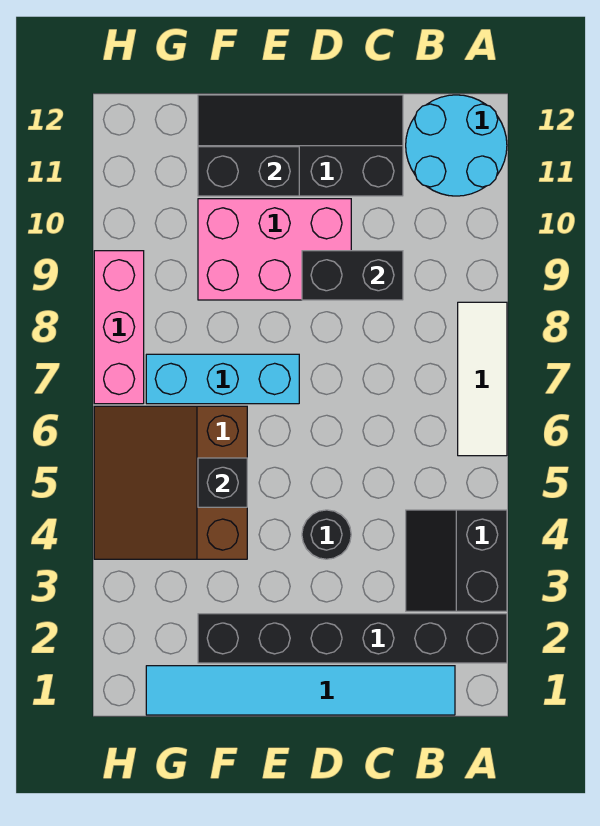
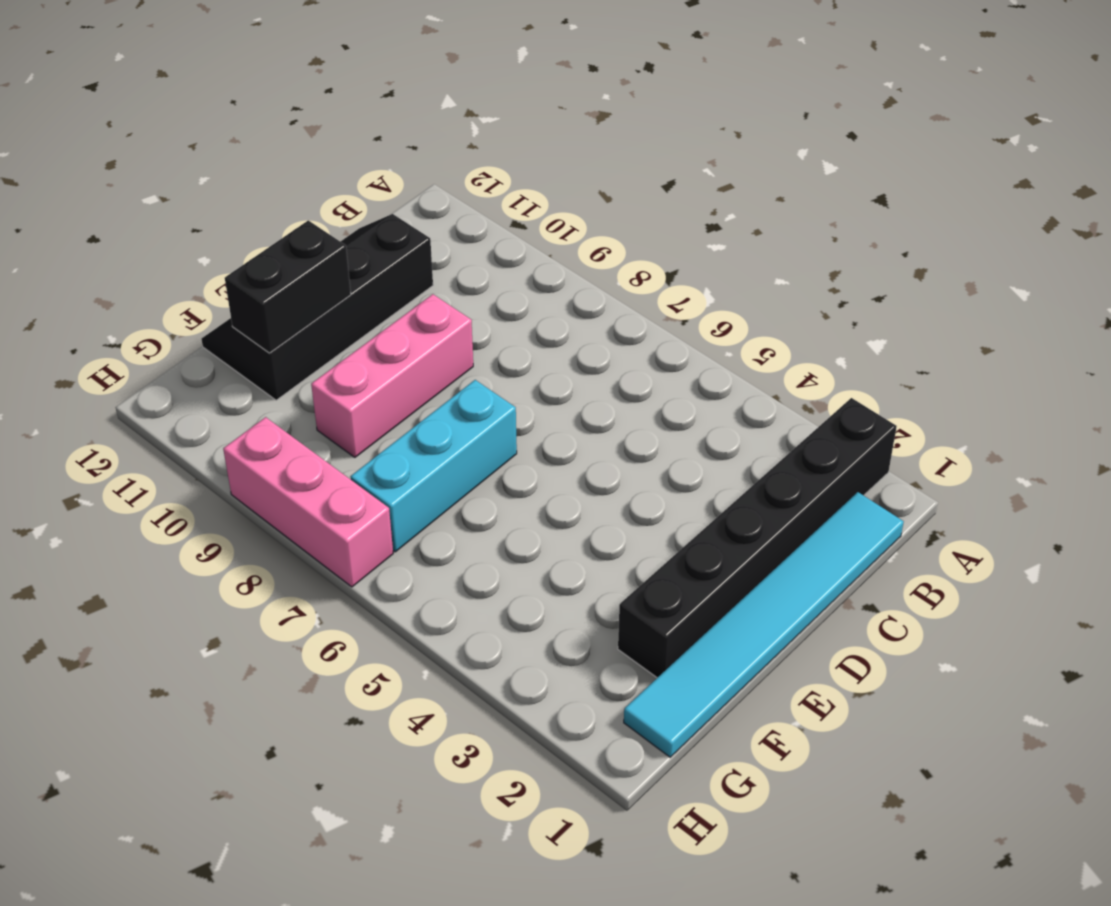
pink 1x3 brick [311,294,473,457] -> pink 2x3 brick [198,199,351,300]
none -> black 2x2 slope [406,510,507,611]
none -> white 1x3 tile [458,302,507,456]
none -> cyan 2x2 round brick [406,95,507,196]

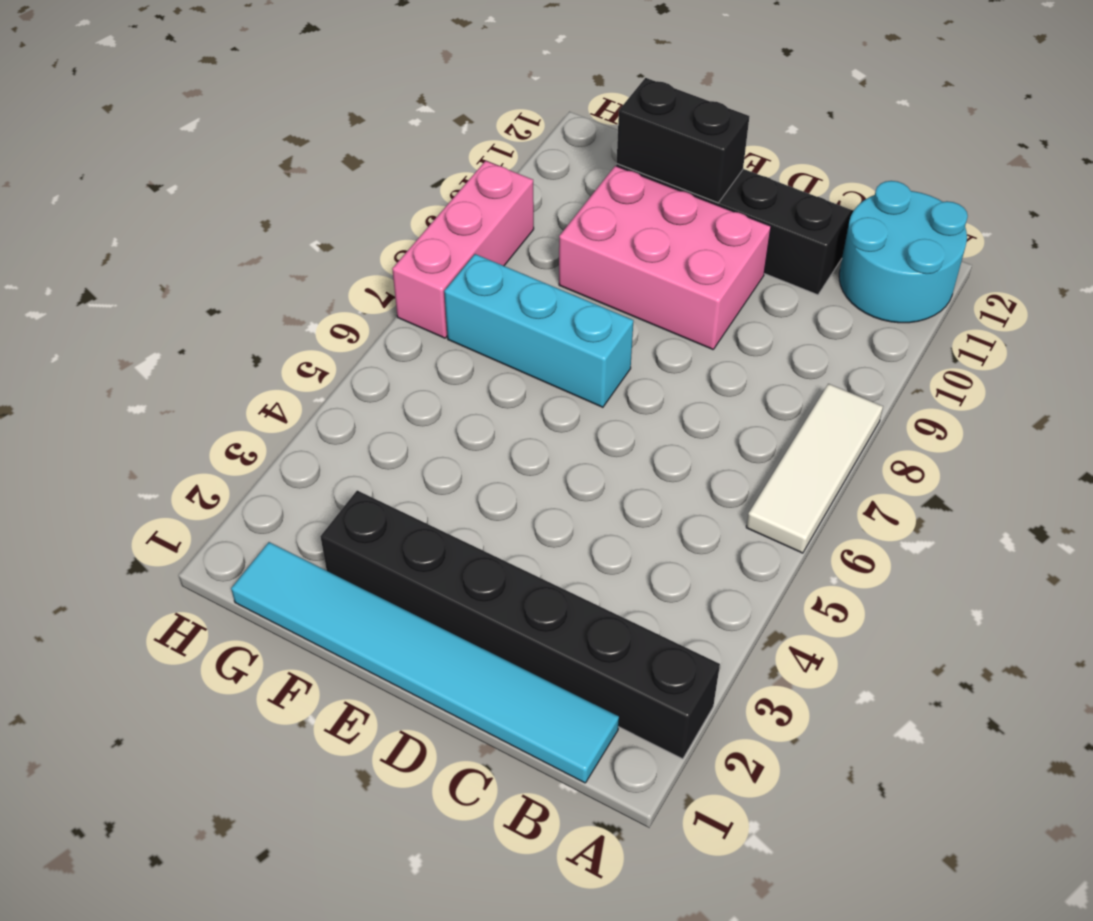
none -> black 2x2 slope [406,510,507,611]
none -> black 1x1 round brick [302,510,351,559]
none -> brown 3x3 slope [94,406,247,559]

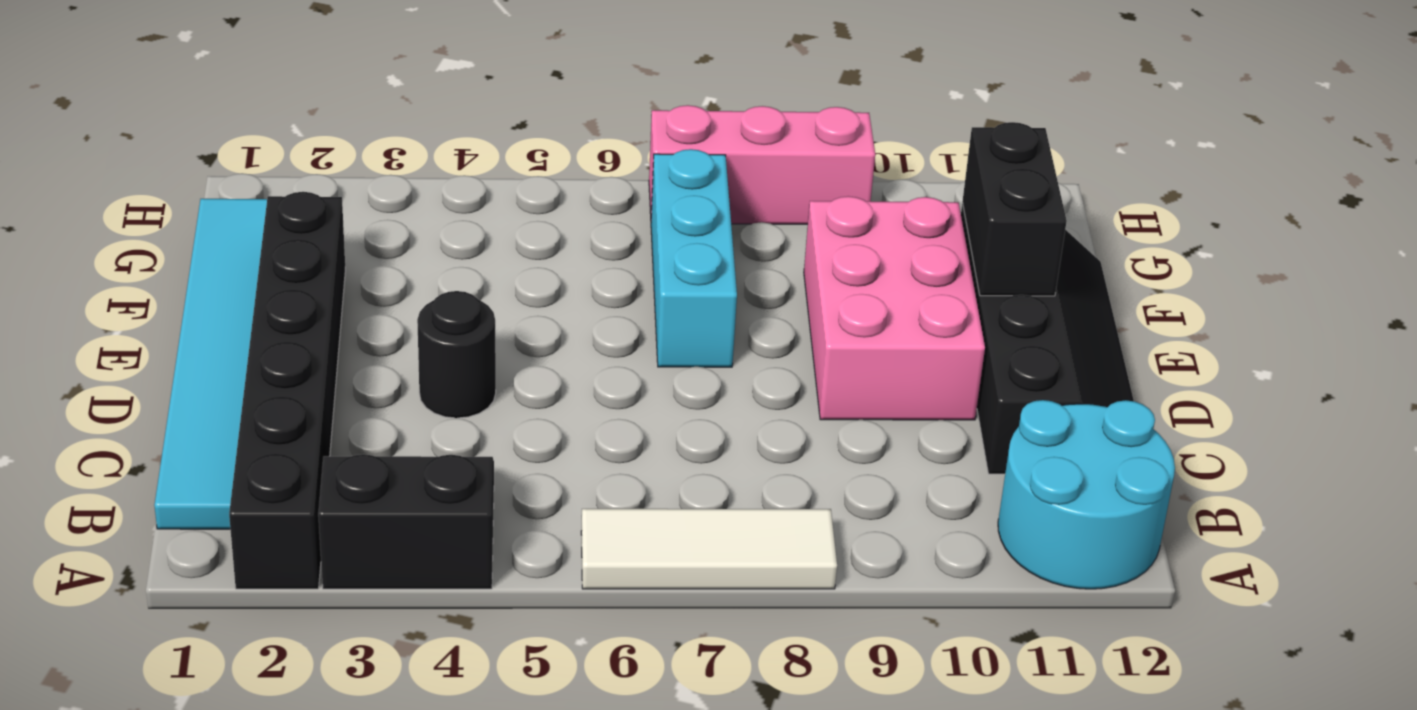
none -> brown 3x3 slope [94,406,247,559]
none -> black 1x2 brick [302,251,403,300]
none -> black 1x1 brick [198,458,247,507]

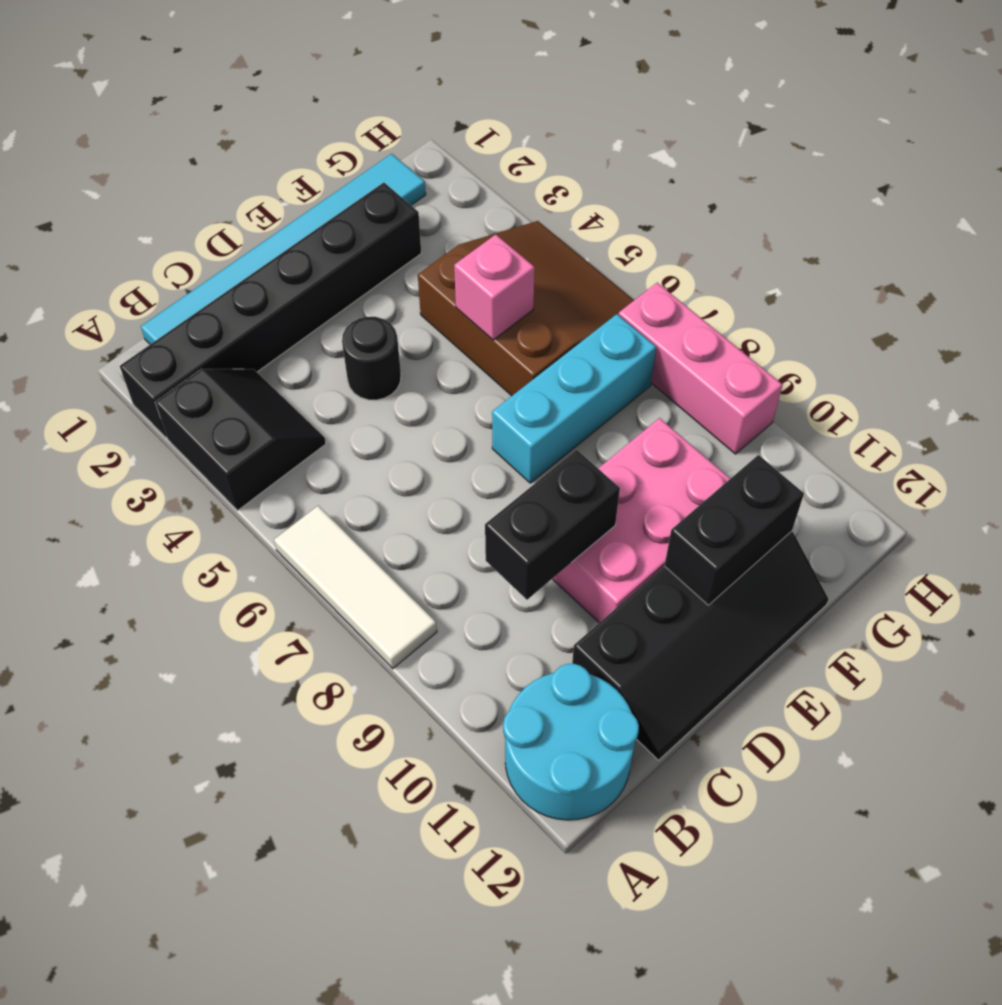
pink 1x1 brick [454,234,535,340] -> black 1x1 brick [198,458,247,507]

